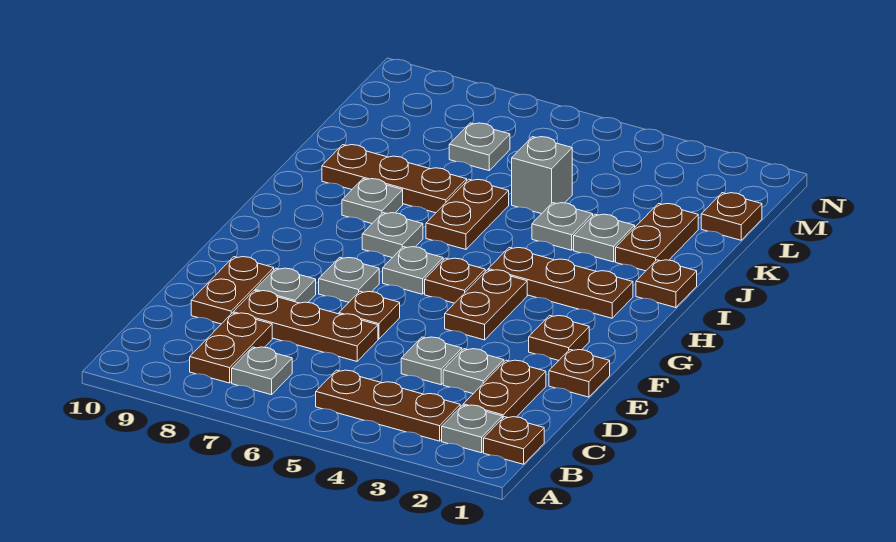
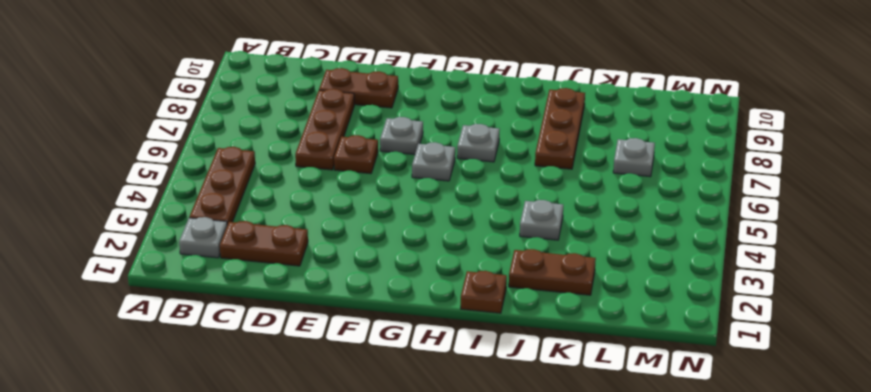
none -> brown 1x1 plate [484,417,544,464]
none -> grey 1x1 plate [232,347,292,395]
none -> brown 1x2 plate [190,313,272,383]
none -> grey 1x1 plate [443,349,504,394]

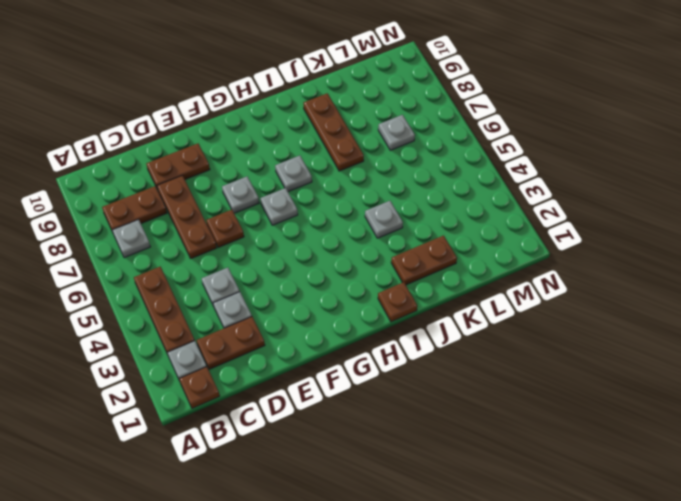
none -> brown 1x1 plate [549,350,610,397]
none -> grey 1x1 plate [255,268,316,303]
none -> brown 1x1 plate [529,315,589,360]
none -> brown 1x2 plate [445,270,527,340]

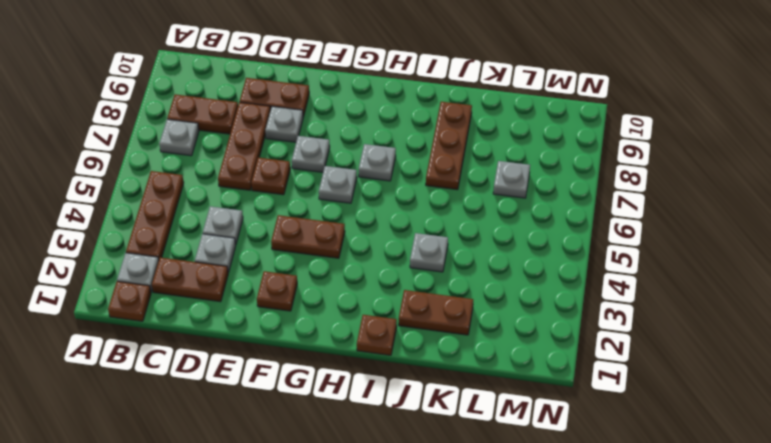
none -> brown 1x1 plate [549,350,610,397]
none -> brown 1x1 plate [425,258,485,303]
none -> brown 1x3 plate [488,247,633,318]
none -> brown 1x2 plate [426,179,509,249]

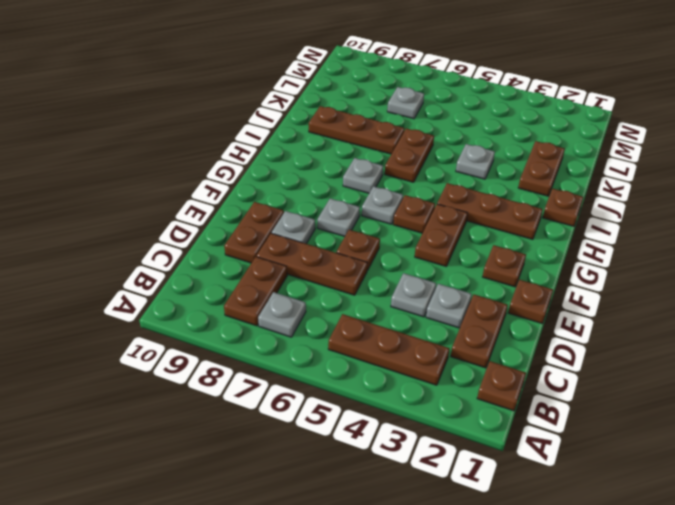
none -> grey 1x1 plate [442,405,502,453]
none -> grey 1x1 plate [342,179,403,223]
none -> grey 1x1 plate [574,214,635,262]
none -> grey 1x1 brick [512,137,572,214]

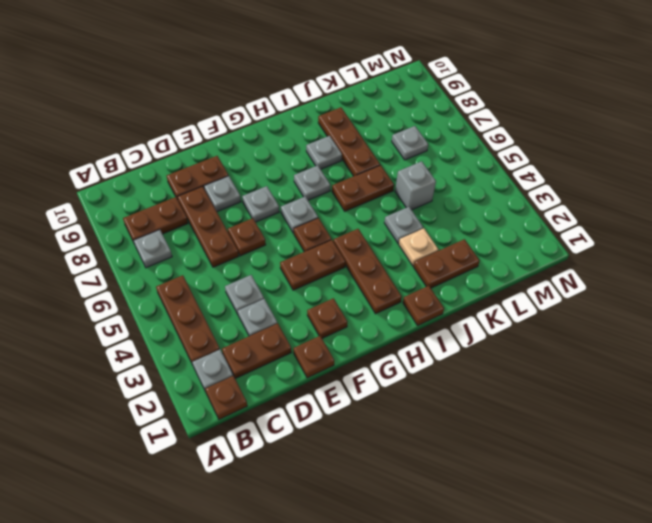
tan 1x1 plate [399,228,438,266] -> grey 1x1 plate [574,214,635,262]
none -> brown 1x1 plate [701,193,762,240]

